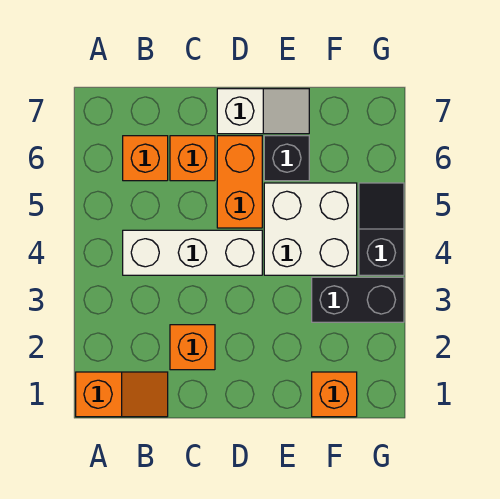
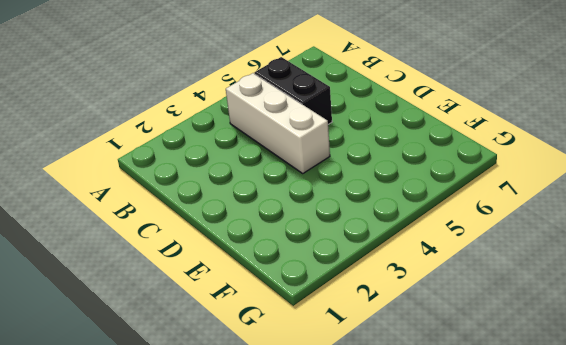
black 1x2 brick [255,57,332,124] -> black 1x2 brick moved to [312,277,404,322]
none -> orange 1x2 slope [76,372,168,417]
none -> orange 1x1 brick [123,136,168,181]
none -> orange 1x1 brick [170,325,215,370]

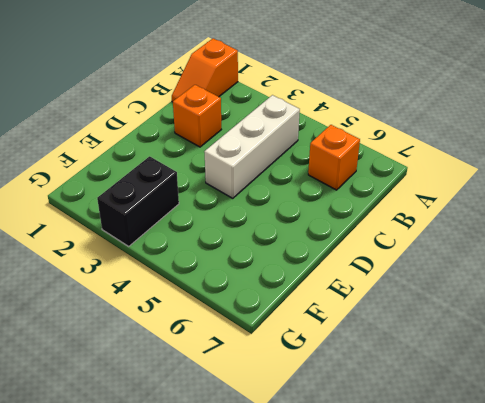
none -> orange 1x1 brick [170,136,215,181]
none -> orange 1x2 brick [217,136,262,228]
none -> white 1x2 slope [217,89,309,134]

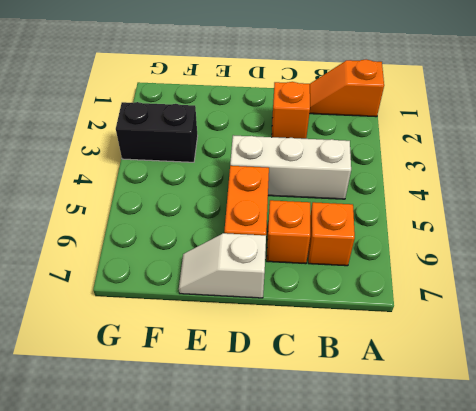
none -> white 2x2 brick [264,183,357,275]
none -> black 1x1 brick [264,136,309,181]
none -> orange 1x1 brick [312,372,357,417]

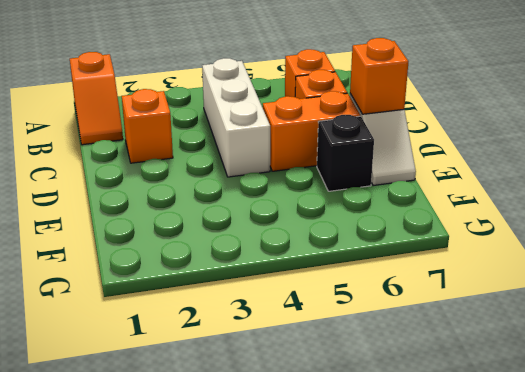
orange 1x1 brick [350,38,409,114] -> orange 1x1 brick moved to [312,372,357,417]
none -> white 2x2 brick [264,183,357,275]
none -> black 1x2 brick [312,277,404,322]
none -> black 1x2 slope [359,183,404,275]

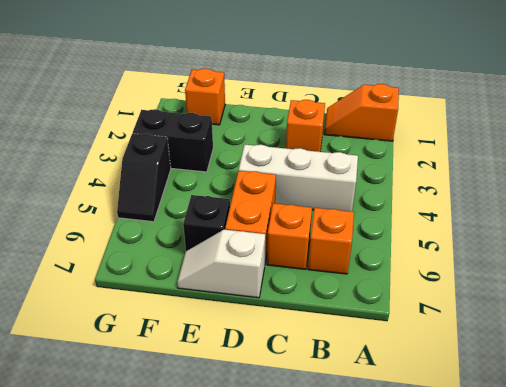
none -> white 2x2 brick [264,183,357,275]

